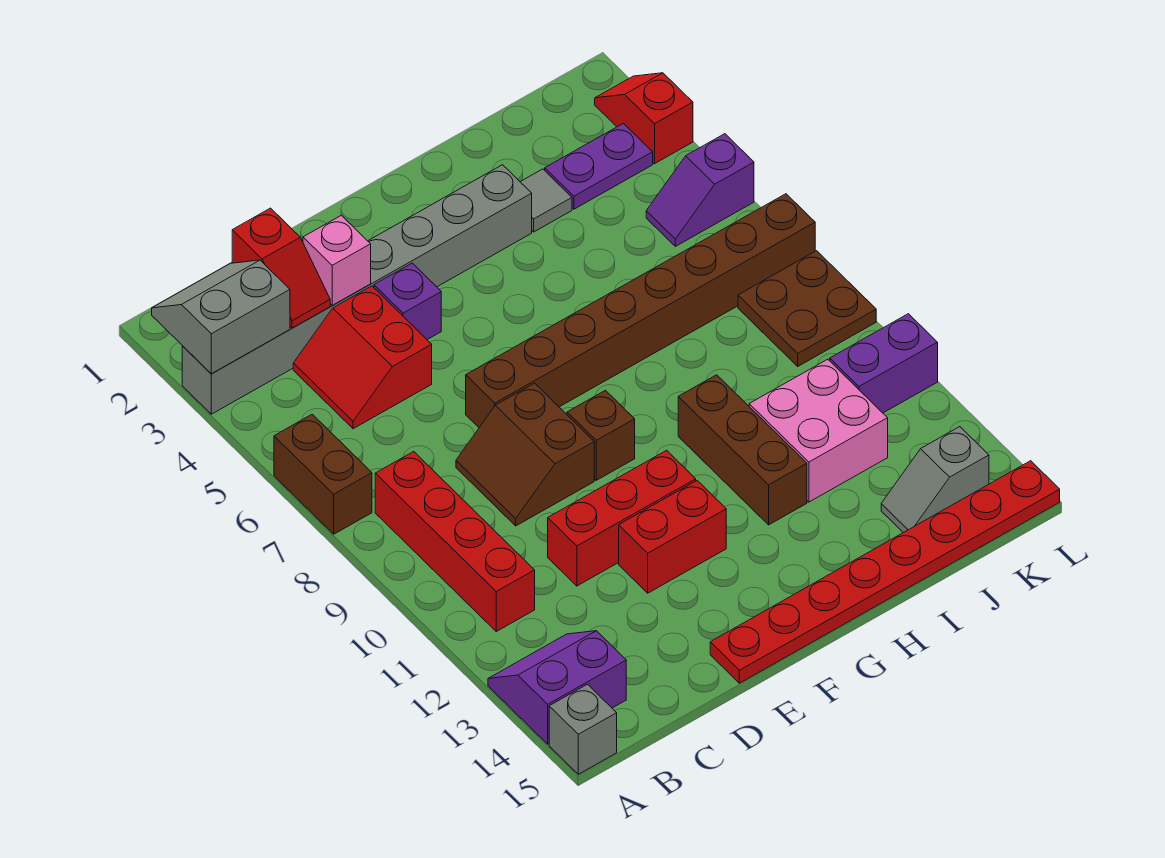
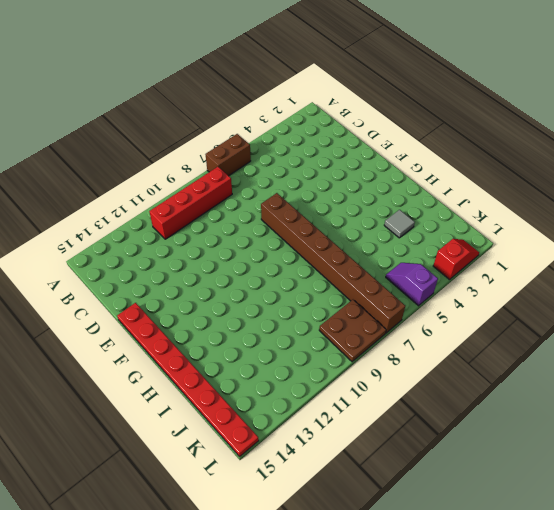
none -> grey 1x8 brick [182,165,532,414]
none -> purple 2x2 slope [488,631,626,744]
none -> grey 1x1 brick [549,684,617,774]

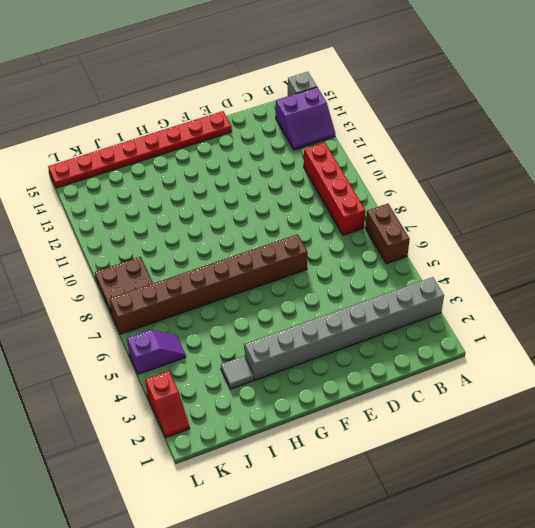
none -> red 2x2 slope [293,286,432,429]
none -> brown 2x2 slope [456,383,594,526]
none -> red 1x3 brick [548,450,696,586]

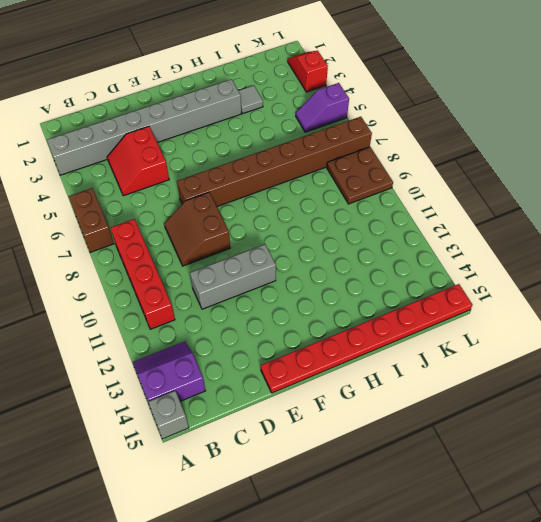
grey 1x3 brick [190,244,276,309] -> red 1x3 brick [548,450,696,586]
none -> purple 1x1 brick [374,263,441,340]
none -> red 1x2 brick [619,481,726,593]
none -> brown 1x1 brick [567,390,635,480]

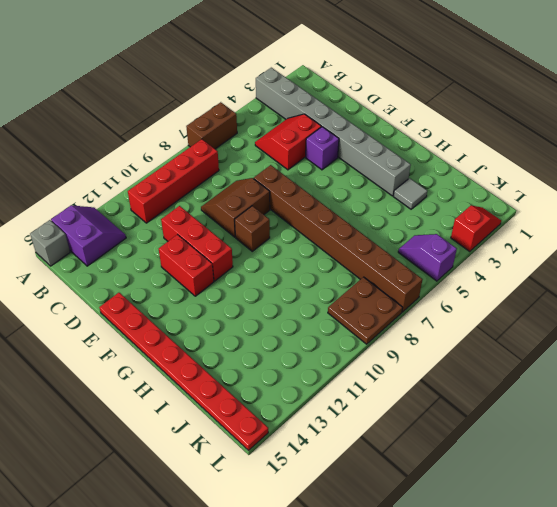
none -> brown 1x3 brick [678,375,807,525]
none -> pink 2x2 brick [749,359,888,502]
none -> purple 1x2 plate [545,123,653,209]

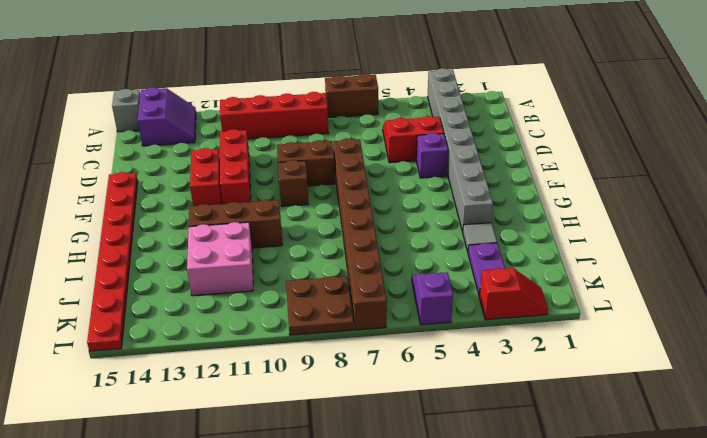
none -> grey 1x2 slope [881,427,989,533]
none -> purple 1x2 brick [830,314,938,413]
none -> grey 2x2 slope [152,260,290,374]

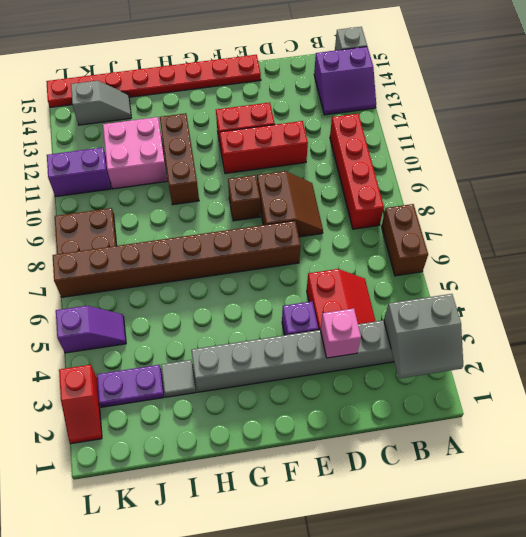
none -> red 1x2 slope [232,208,330,328]

